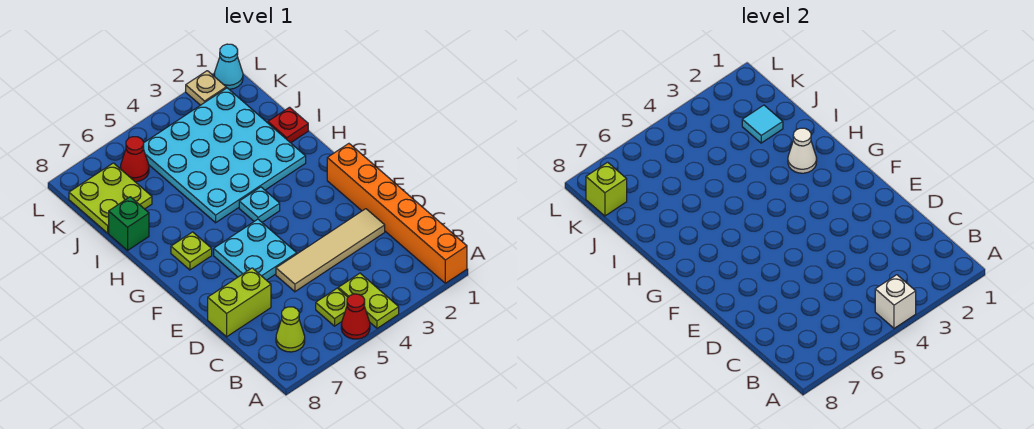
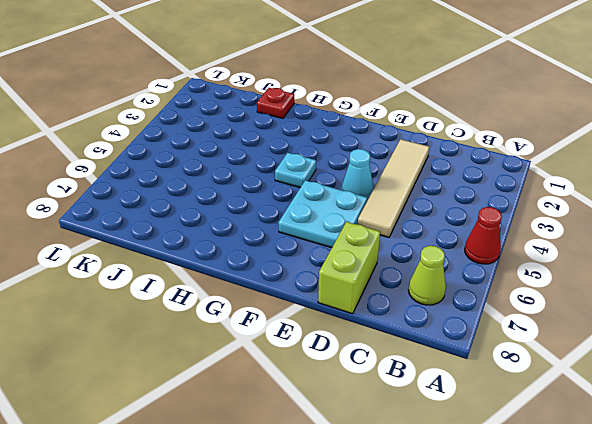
cyan 1x1 cone [342,149,374,200] -> cyan 1x1 cone moved to [214,44,243,89]
none -> orange 1x6 brick [327,144,467,283]
none -> lime 1x2 plate [338,273,399,328]
none -> lime 1x1 plate [316,288,348,326]

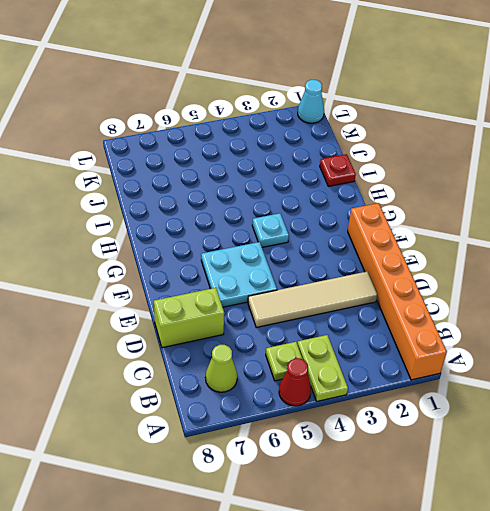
none -> lime 1x1 plate [171,232,212,270]
none -> cyan 4x4 plate [143,88,306,223]
none -> green 1x1 brick [109,197,149,250]

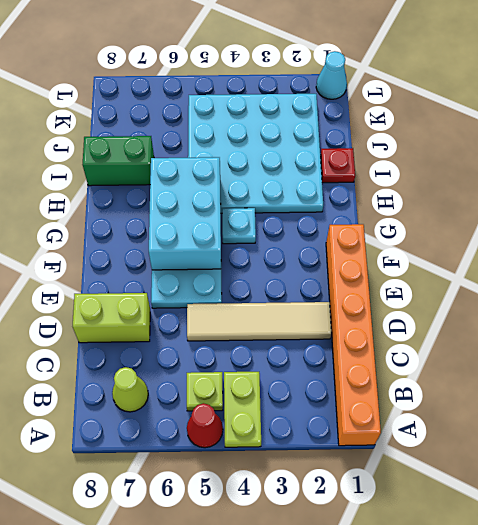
cyan 2x3 brick [149,157,221,270] -> none
green 1x2 brick [83,136,154,186] -> green 1x1 brick [109,197,149,250]
none -> lime 1x1 plate [171,232,212,270]
none -> lime 2x2 plate [69,163,152,233]
none -> red 1x1 cone [120,137,149,182]

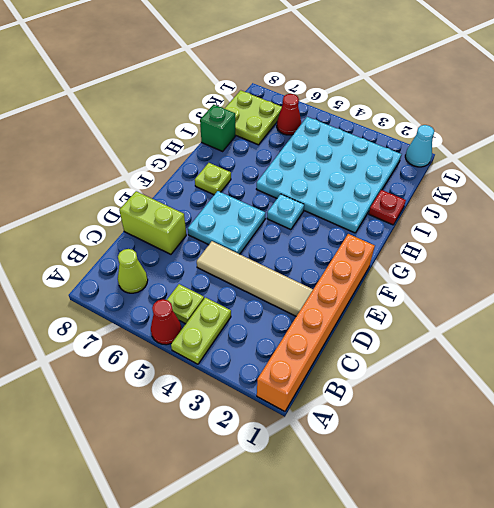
none -> tan 1x1 plate [186,71,226,105]
none -> white 1x1 brick [875,275,916,328]
none -> white 1x1 cone [788,128,817,173]

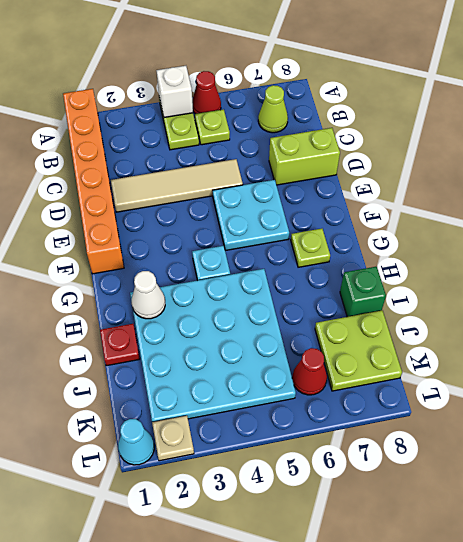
none -> cyan 1x1 tile [742,105,783,143]
none -> lime 1x1 brick [586,162,627,216]

